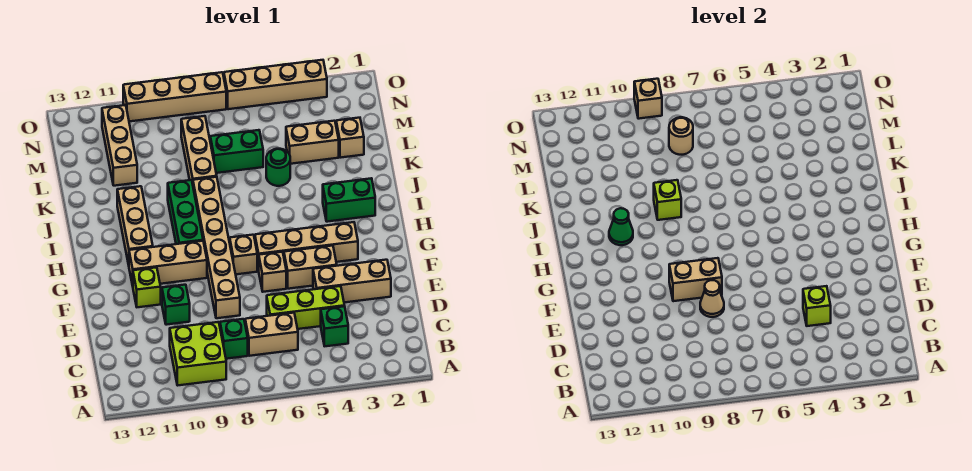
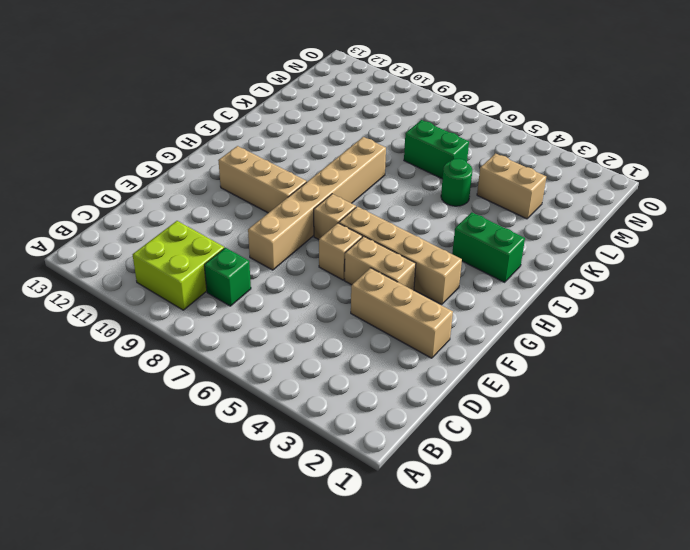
none -> green 1x1 brick [321,306,348,346]
none -> tan 1x2 brick [245,313,298,356]
none -> lime 1x3 brick [267,286,345,329]
none -> green 1x1 brick [162,285,190,325]

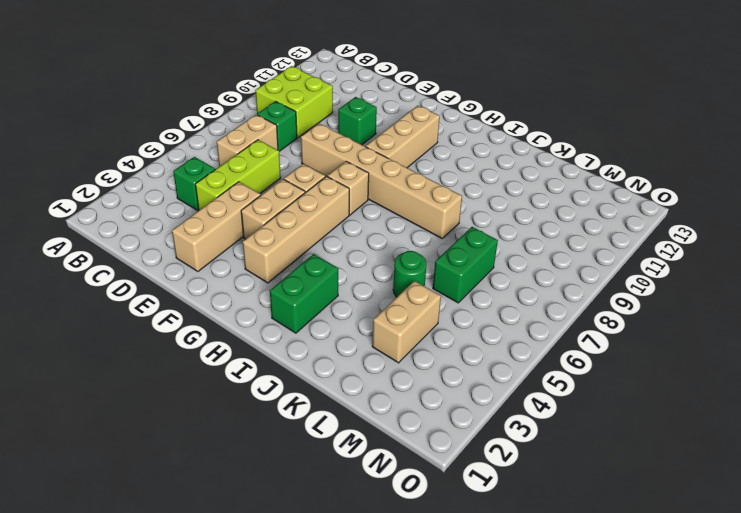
none -> lime 1x1 brick [133,267,161,307]
none -> green 1x3 brick [168,180,203,244]
none -> tan 1x3 brick [117,186,153,265]
none -> tan 1x3 brick [181,116,217,184]

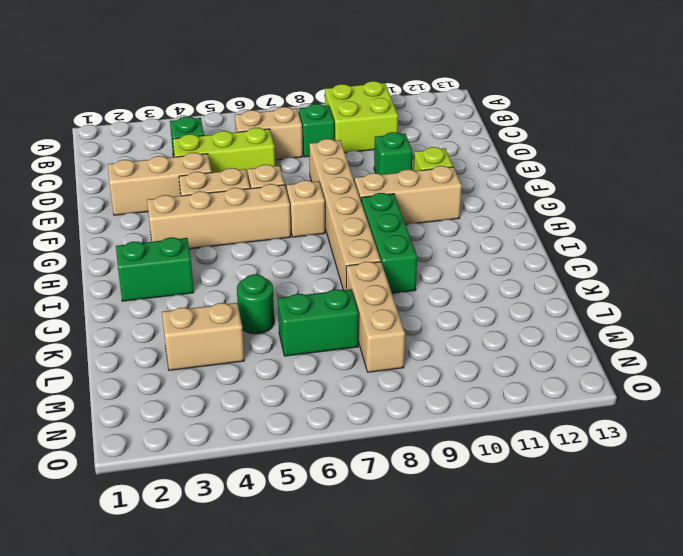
none -> tan 1x3 brick [117,186,153,265]
none -> tan 1x1 brick [336,118,364,158]
none -> tan 1x3 brick [102,105,137,186]
none -> tan 1x4 brick [224,60,327,109]

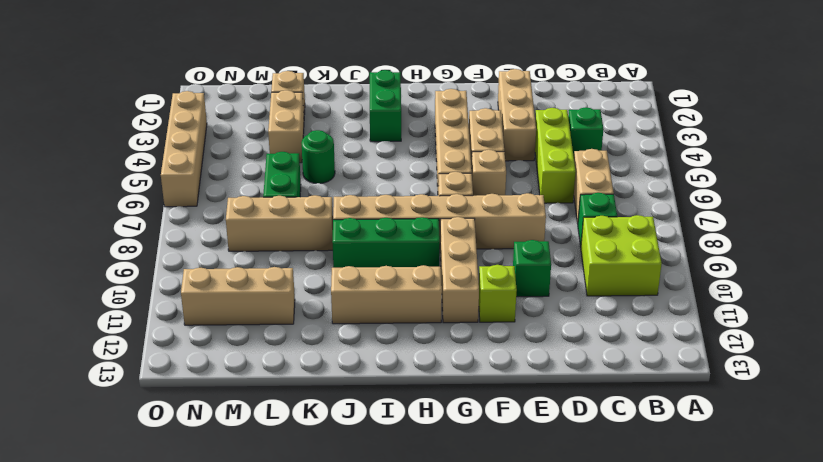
none -> tan 1x4 brick [123,72,226,121]
none -> lime 1x1 brick [803,286,831,326]
none -> tan 1x1 cone [700,280,724,317]
none -> tan 1x2 brick [669,258,722,301]

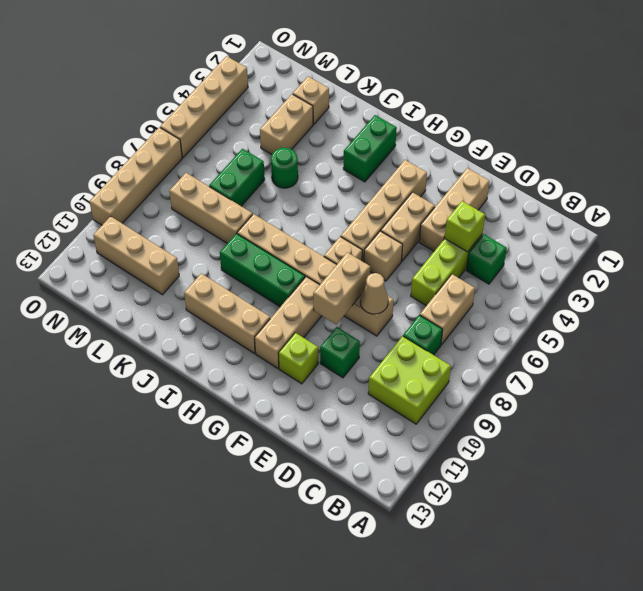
none -> green 1x1 cone [609,208,633,245]
none -> lime 1x1 brick [654,180,681,220]
none -> tan 1x1 round brick [669,117,693,155]
none -> tan 1x1 brick [634,79,662,119]

